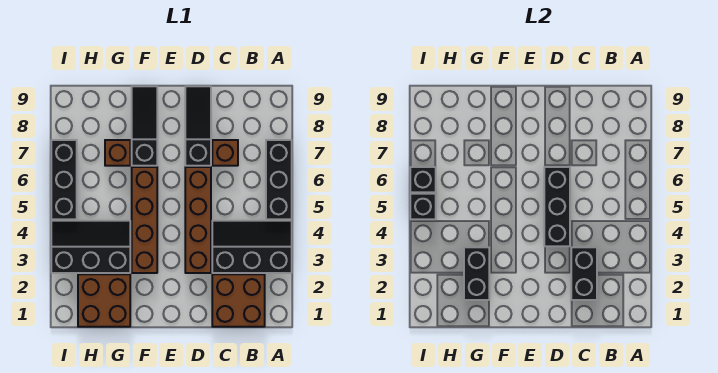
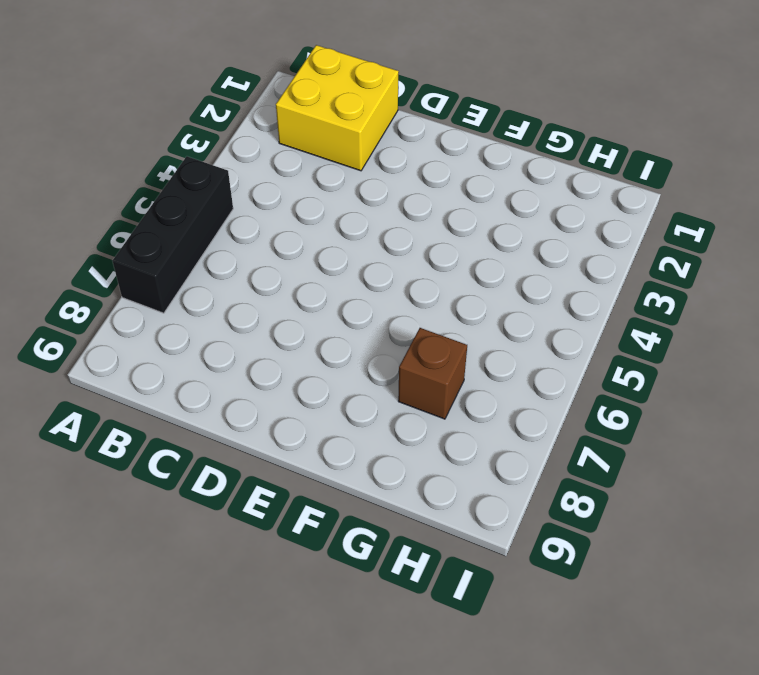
yellow 2x2 brick [276,45,399,171] -> brown 2x2 brick [212,274,265,327]
none -> black 2x3 slope [212,221,292,273]
none -> brown 1x1 brick [212,140,238,166]
none -> brown 1x4 brick [185,167,211,273]

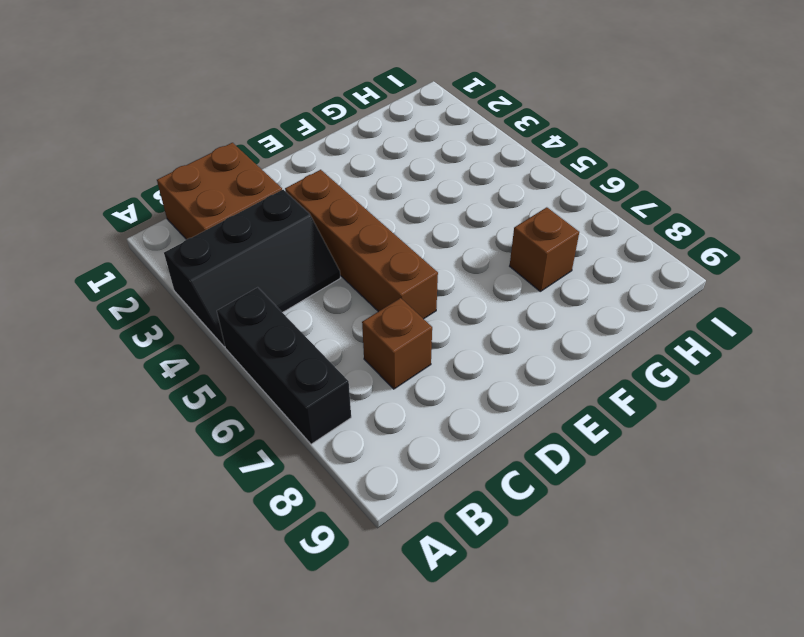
none -> black 1x3 slope [185,86,211,166]
none -> brown 1x4 brick [132,167,157,273]
none -> black 1x3 slope [132,86,157,166]

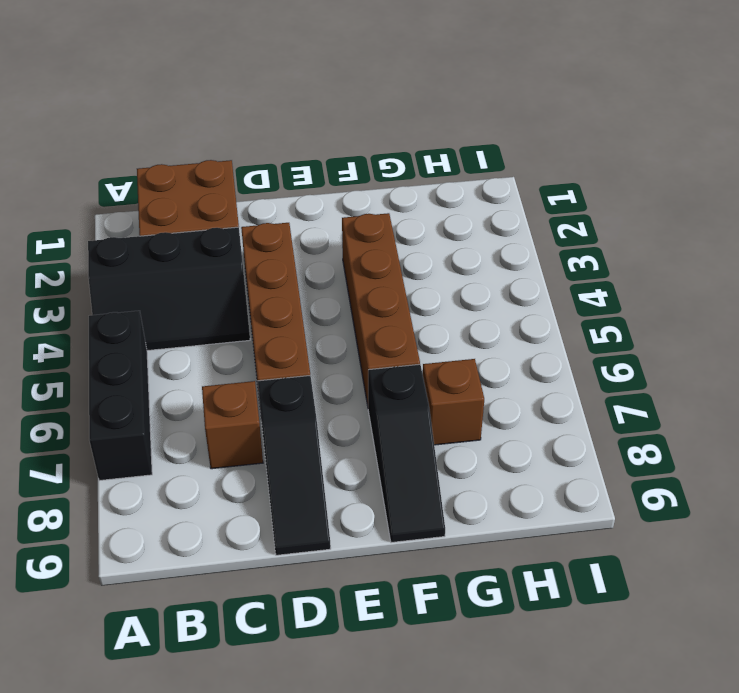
none -> brown 2x2 brick [78,274,130,327]
none -> black 2x3 slope [51,221,130,273]
none -> black 1x3 brick [51,140,77,219]

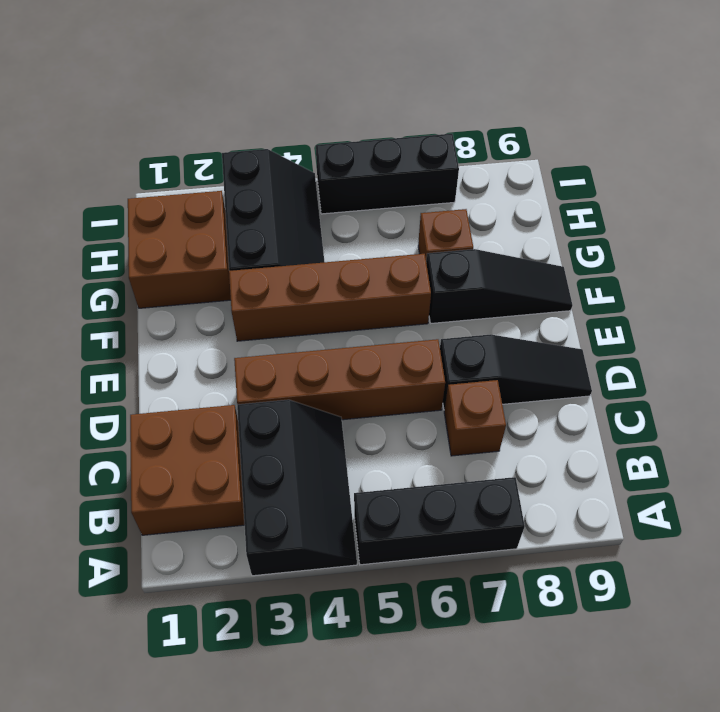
none -> black 1x2 brick [571,247,597,300]
none -> black 1x3 brick [544,167,570,246]
none -> black 1x2 brick [464,247,489,300]

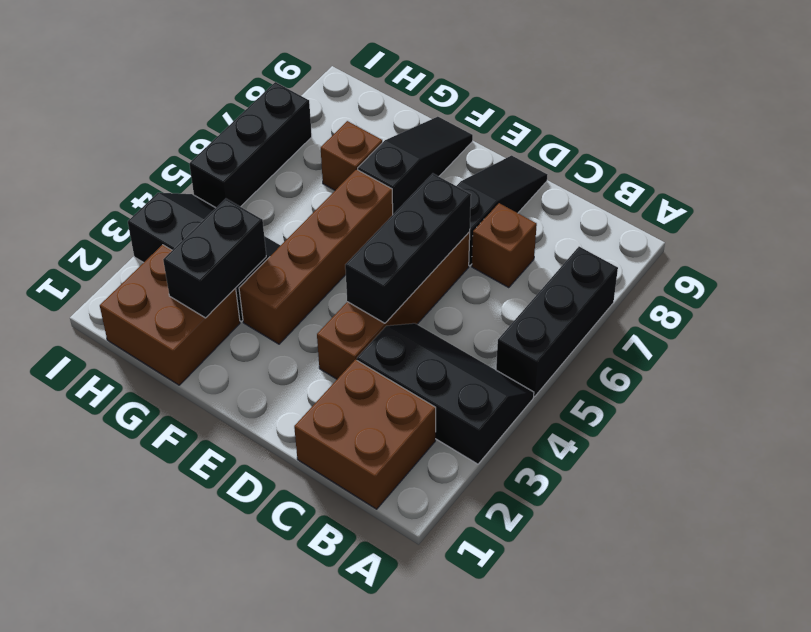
none -> black 1x2 brick [571,247,597,300]
none -> black 1x1 brick [410,194,436,219]
none -> black 1x1 brick [410,167,436,192]

